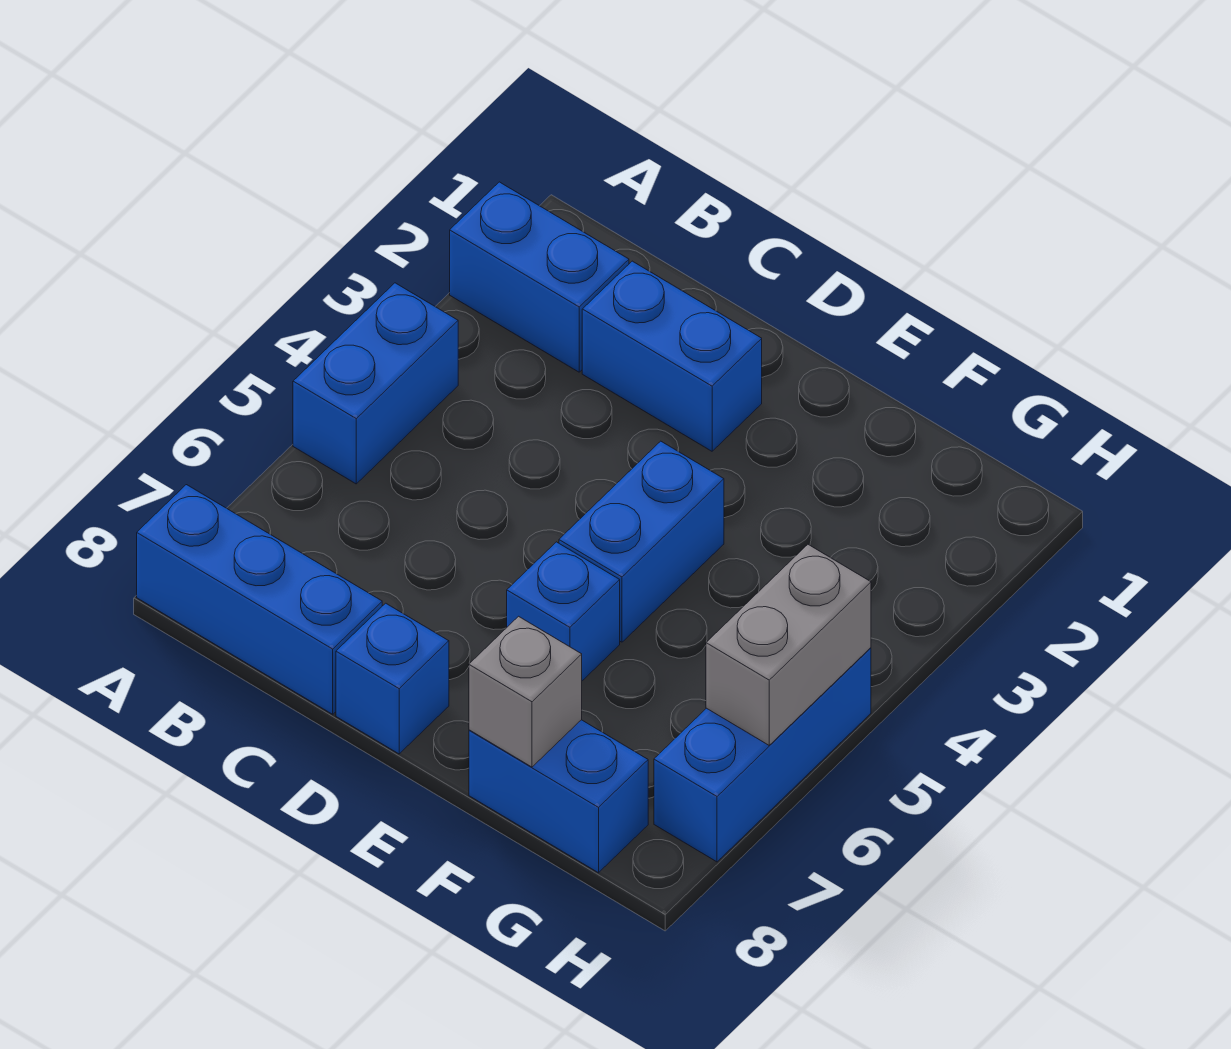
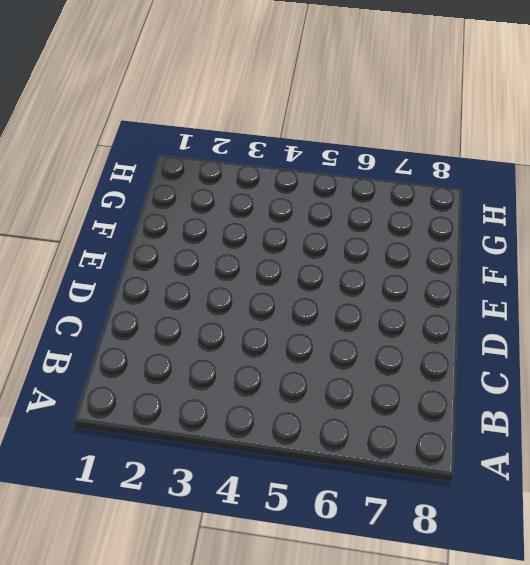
none -> blue 1x2 brick [450,182,629,372]
none -> blue 1x2 brick [293,283,458,484]

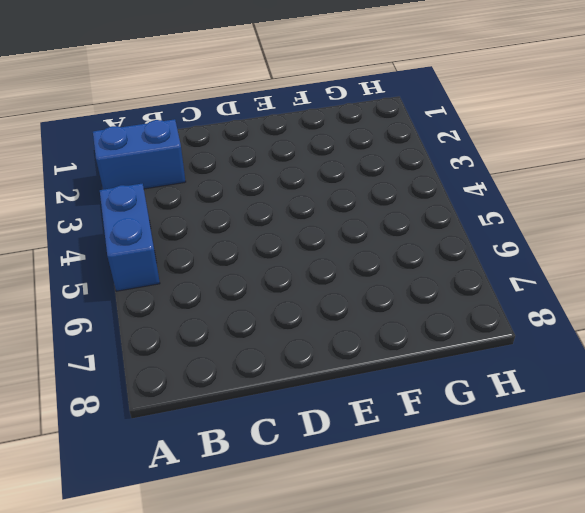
none -> blue 1x3 brick [137,485,382,714]
none -> blue 1x2 brick [582,261,762,451]

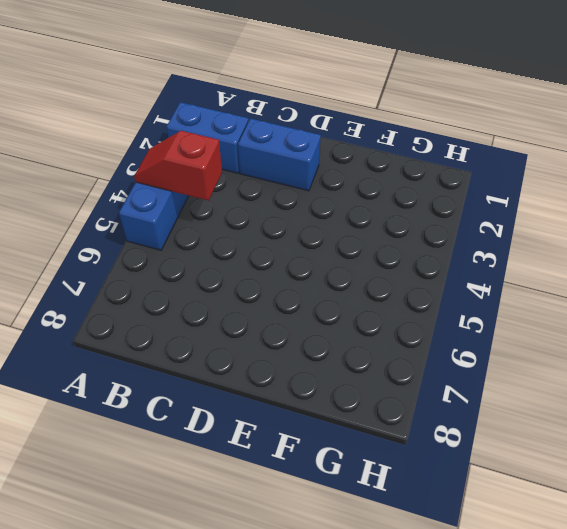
red 1x2 slope [134,131,222,201] -> none
none -> blue 1x3 brick [137,485,382,714]
none -> blue 1x1 brick [336,603,449,754]

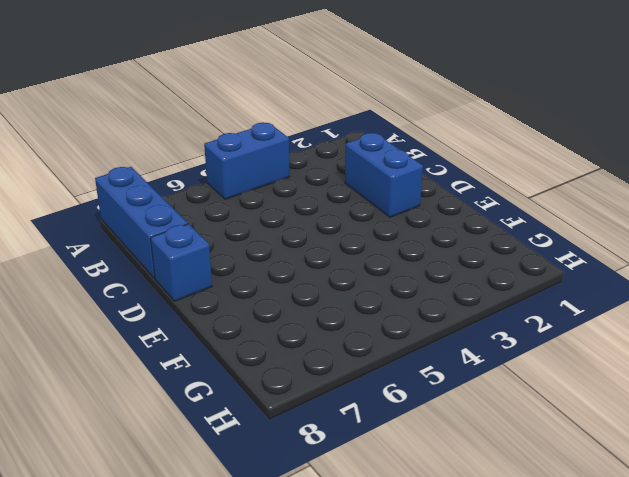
none -> blue 1x2 brick [450,182,629,372]
none -> blue 1x2 brick [559,441,724,642]

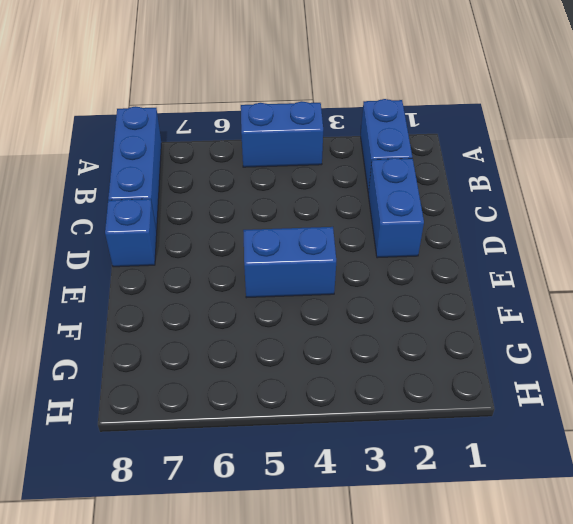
none -> blue 1x1 brick [507,542,620,681]
none -> blue 1x2 brick [469,720,648,873]

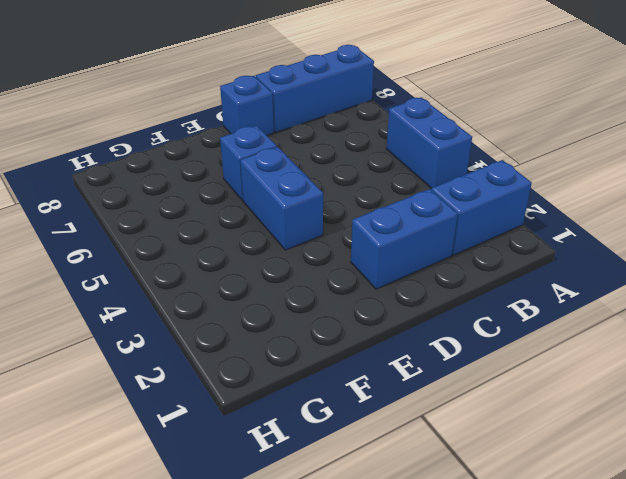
none -> blue 1x2 brick [469,720,648,873]
none -> blue 1x3 brick [654,648,871,862]

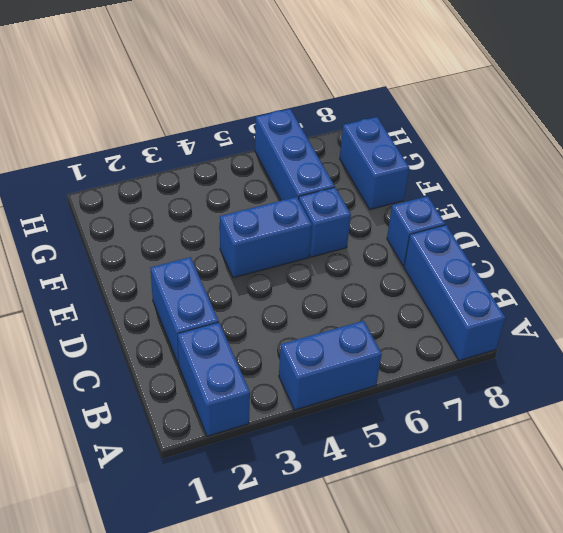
blue 1x3 brick [255,109,335,200] -> blue 1x3 brick turned to [654,648,871,862]
none -> grey 1x1 brick [469,616,582,767]
none -> grey 1x2 brick [706,545,871,745]

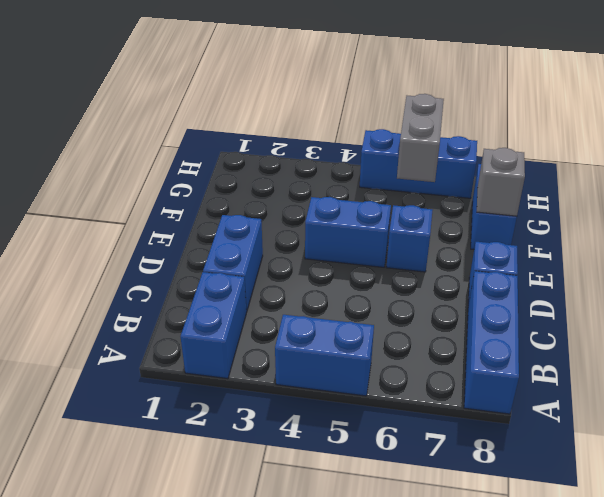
grey 1x2 brick [397,94,444,182] -> grey 1x2 brick turned to [706,545,871,745]

